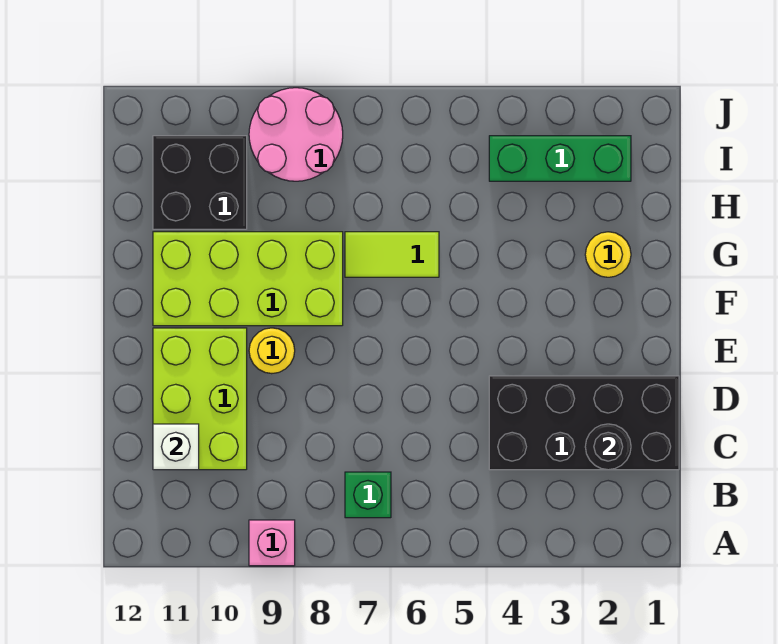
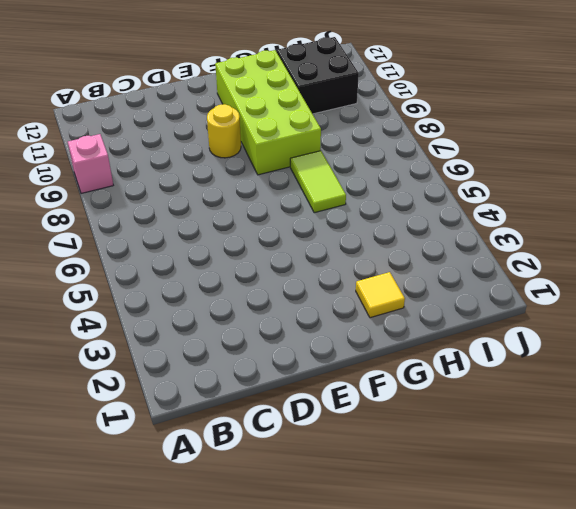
yellow 1x1 tile [356,272,405,318] -> yellow 1x1 round brick [585,232,631,277]
none -> green 1x1 brick [345,472,391,518]
none -> black 2x4 brick [489,376,679,470]
none -> lime 2x3 brick [153,328,247,470]

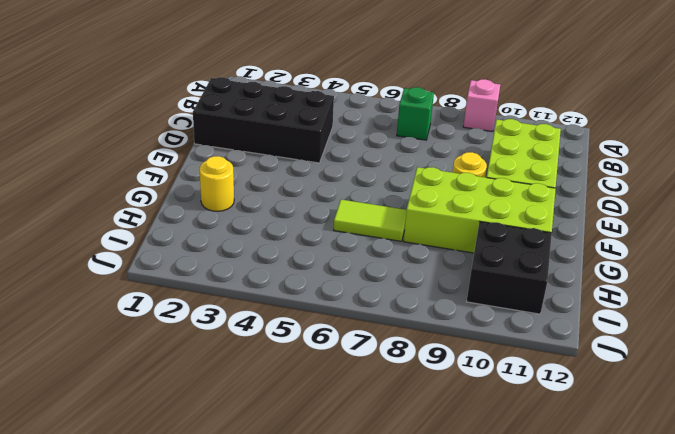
none -> green 1x3 brick [489,136,631,181]
none -> pink 2x2 round brick [249,88,343,181]
none -> black 1x1 round brick [585,424,631,470]

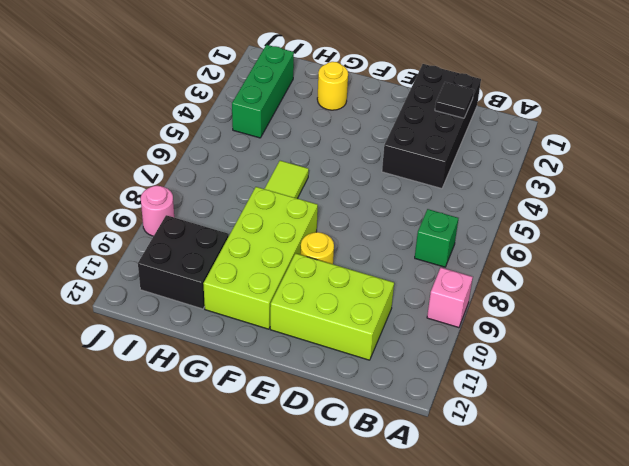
black 1x1 tile [435,82,474,118] -> black 1x1 round brick [585,424,631,470]
pink 1x1 round brick [141,186,174,236] -> pink 2x2 round brick [249,88,343,181]
none -> white 1x1 brick [153,424,199,470]

